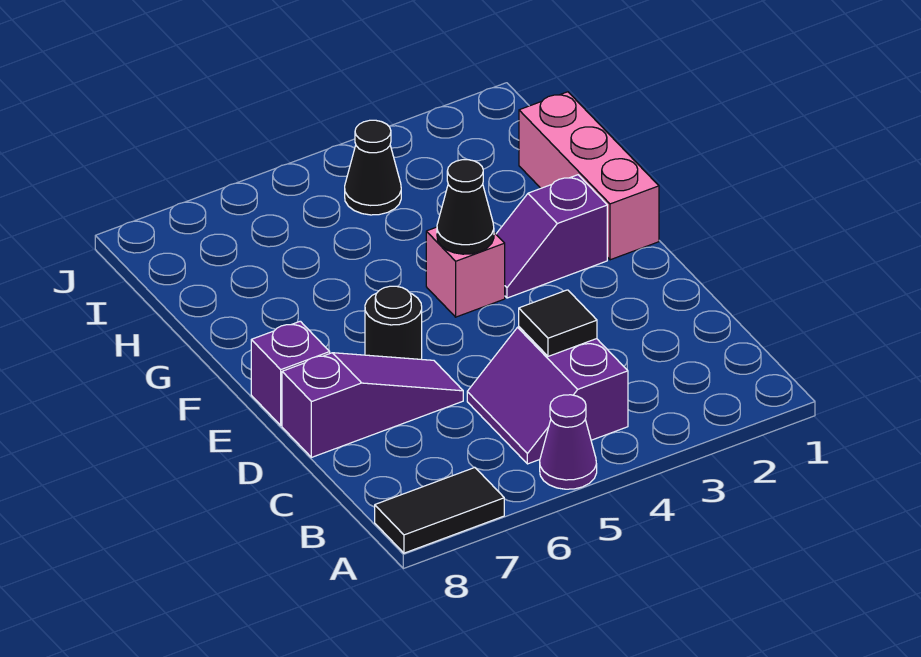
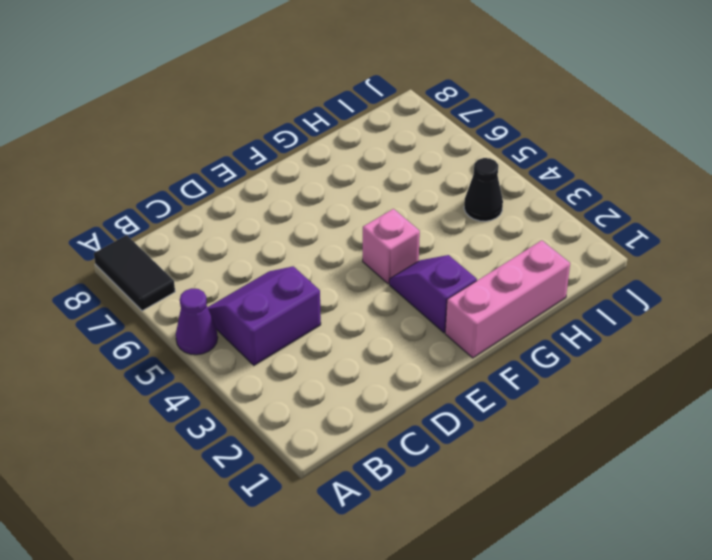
none -> purple 1x3 slope [282,353,463,457]
none -> black 1x1 round brick [365,286,422,359]
none -> purple 1x1 brick [251,321,330,425]

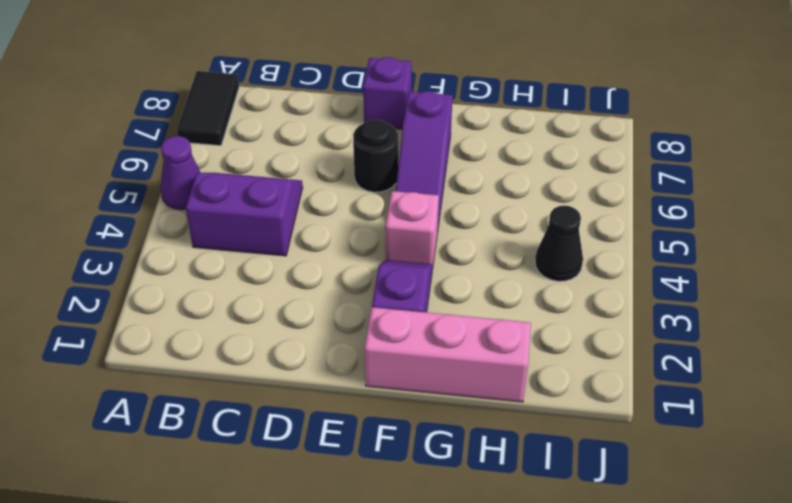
purple 1x3 slope [396,91,453,233] -> purple 1x3 slope moved to [282,353,463,457]
none -> black 1x1 tile [519,290,597,356]
none -> black 1x1 cone [437,160,494,254]

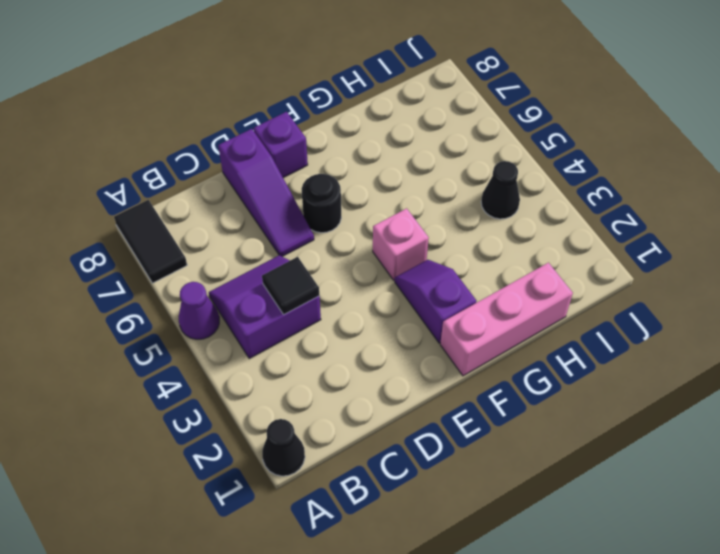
black 1x1 cone [262,419,305,476] -> black 1x1 cone moved to [437,160,494,254]

